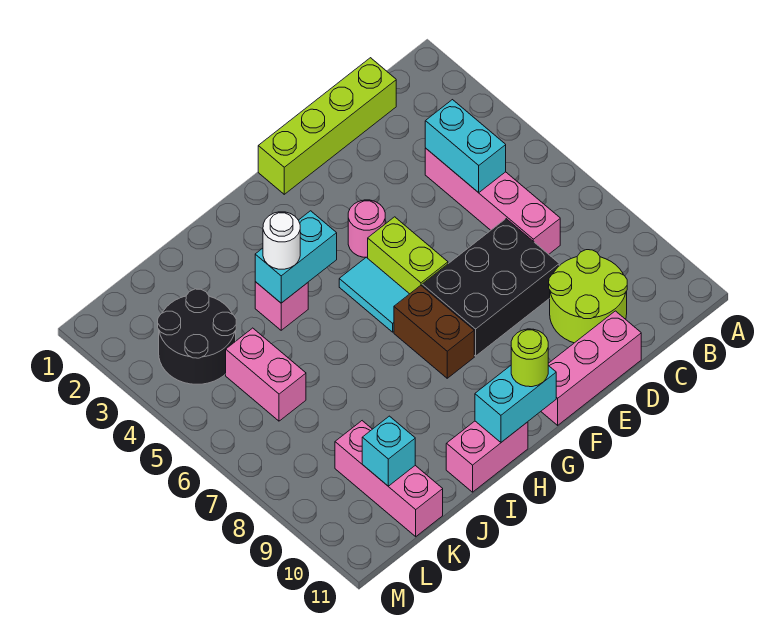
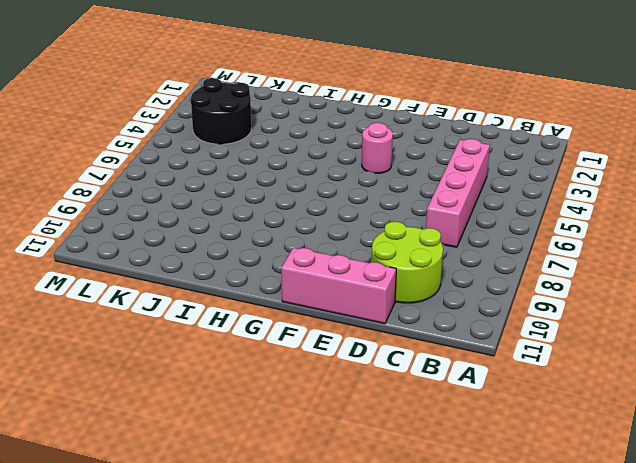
none -> lime 1x4 brick [258,58,396,194]
none -> black 2x3 brick [422,219,559,356]
none -> lime 1x2 brick [368,217,448,294]

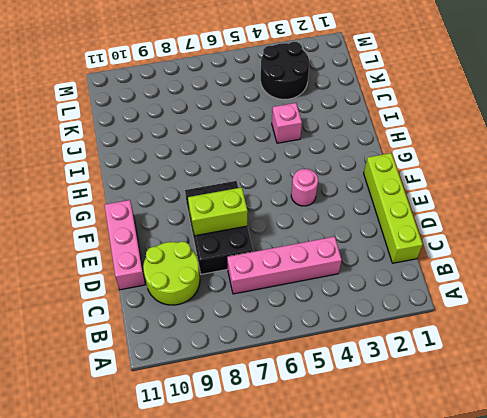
lime 1x2 brick [188,187,248,236] -> lime 1x2 brick moved to [368,217,448,294]
none -> cyan 1x2 tile [339,257,409,332]
none -> brown 1x2 brick [394,286,474,378]
none -> pink 1x2 brick [446,421,528,492]

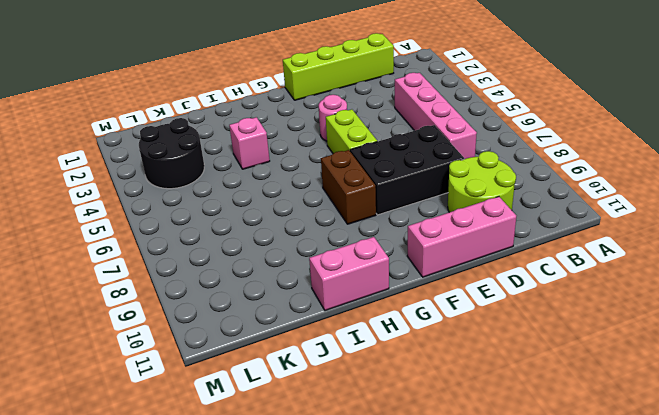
none -> cyan 1x2 tile [339,257,409,332]
none -> pink 1x2 brick [226,328,306,421]
none -> pink 1x3 brick [335,421,443,537]

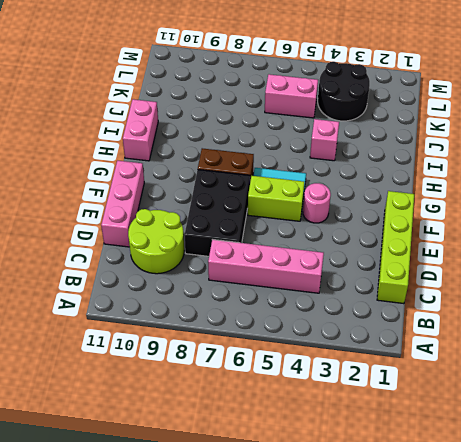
none -> pink 1x3 brick [335,421,443,537]
none -> cyan 1x2 brick [425,100,506,193]
none -> cyan 1x2 brick [475,366,556,442]

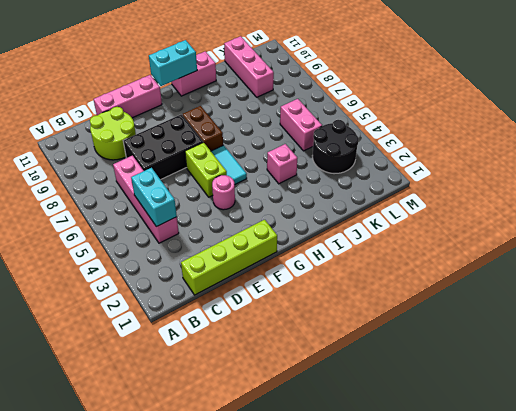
none -> cyan 1x2 brick [255,211,337,303]
none -> cyan 1x1 brick [362,416,415,486]
none -> lime 1x1 round brick [511,329,548,387]

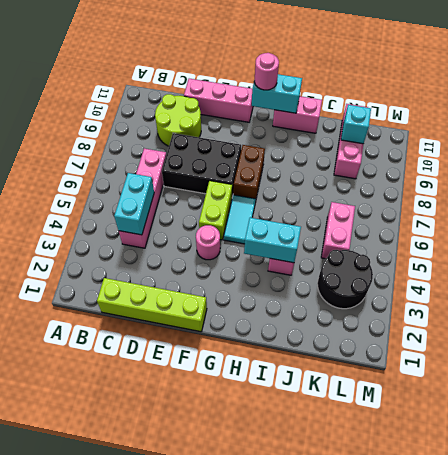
pink 1x1 round brick [254,53,279,90] -> lime 1x1 round brick [511,329,548,387]
none -> white 1x1 round brick [263,212,300,269]

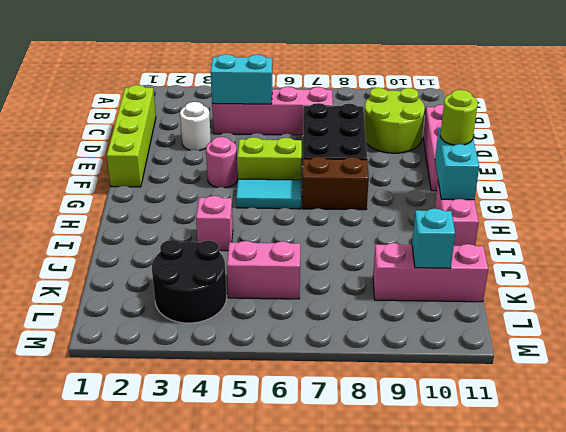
white 1x1 round brick [180,102,211,151] -> white 1x1 round brick moved to [263,212,300,269]
none -> cyan 1x2 brick [255,211,337,303]

